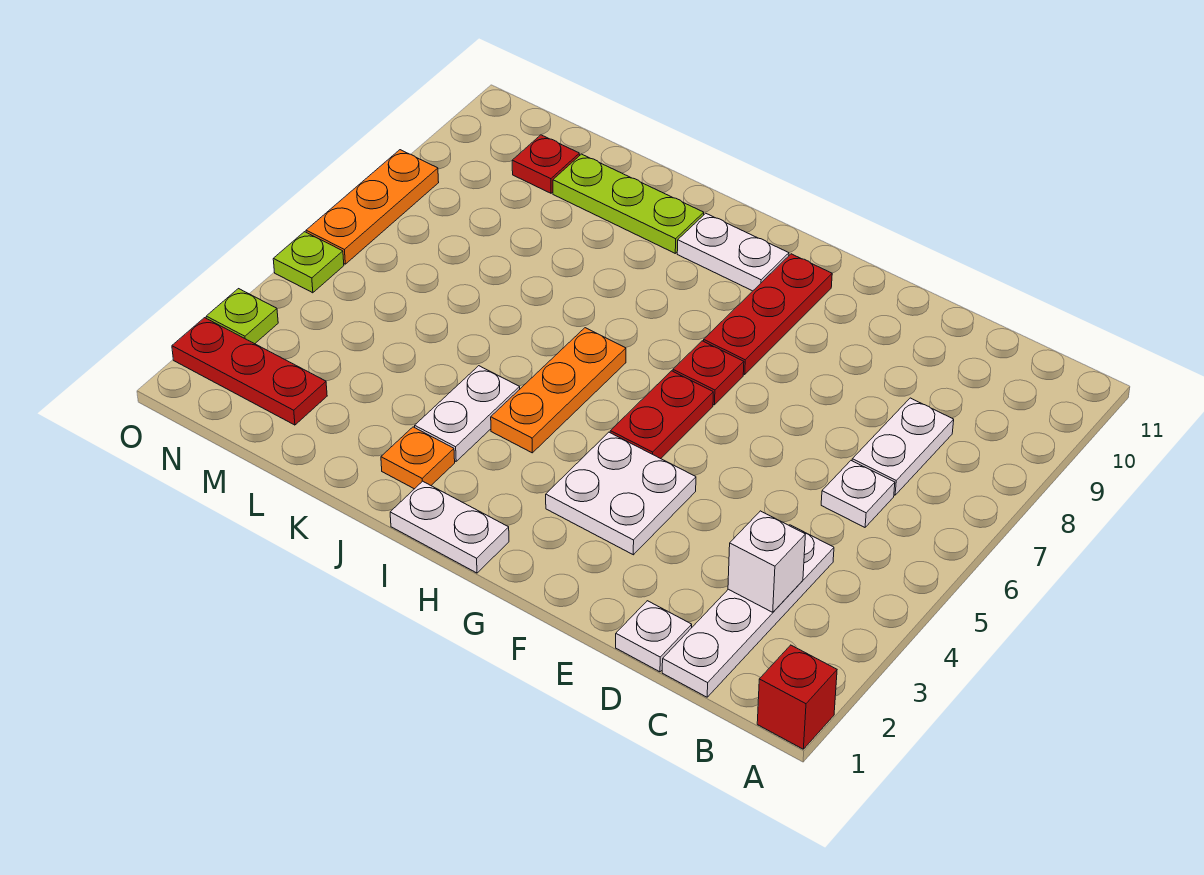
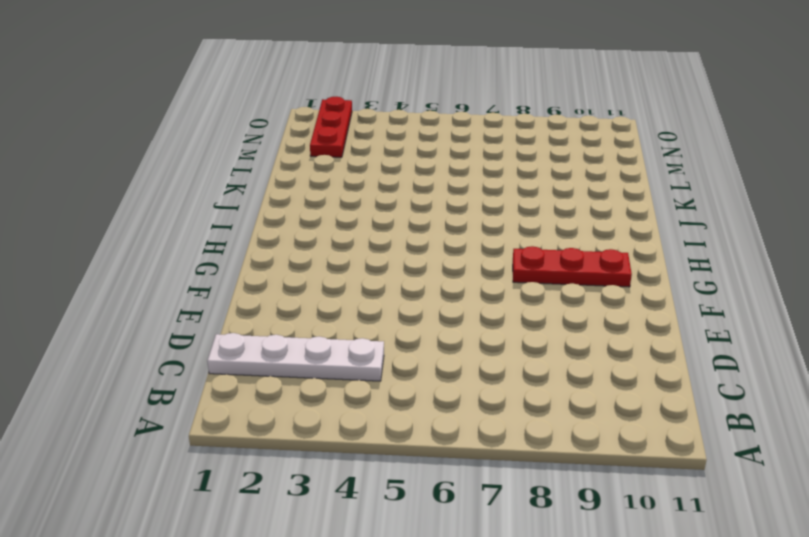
none -> red 1x1 brick [757,645,837,749]
none -> white 1x1 plate [821,461,895,527]
none -> white 1x2 plate [852,398,954,495]

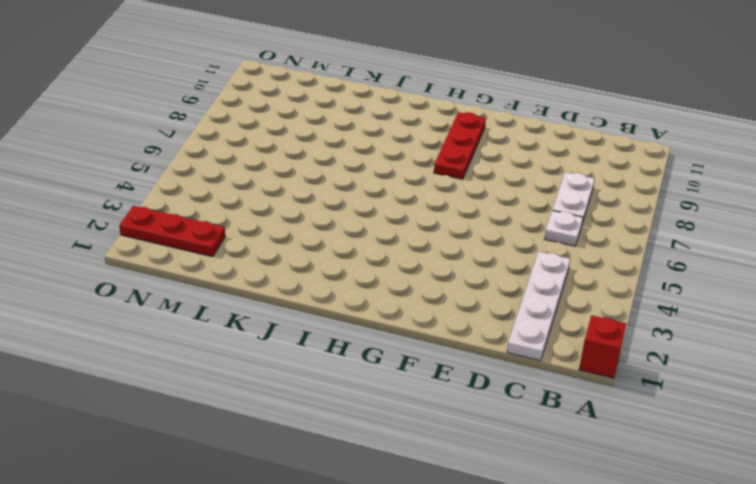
none -> white 1x1 plate [616,601,692,672]
none -> white 2x2 plate [546,432,696,555]
none -> red 1x2 plate [610,371,713,459]

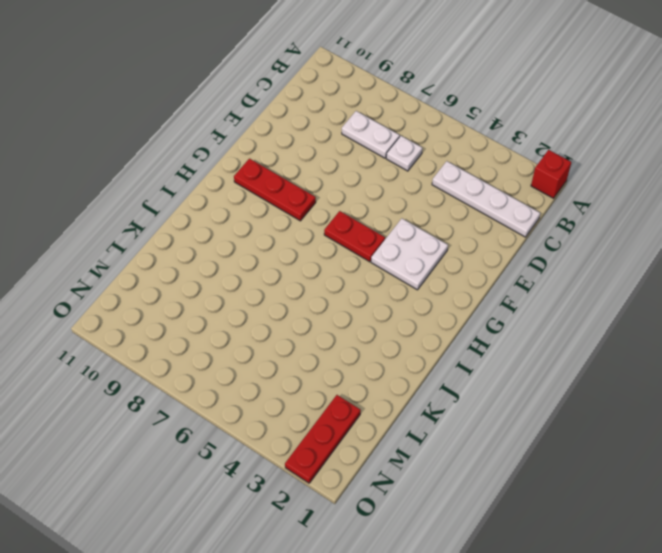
none -> white 1x1 plate [616,601,692,672]
none -> red 1x1 plate [673,341,744,405]
none -> white 1x2 plate [390,481,509,573]

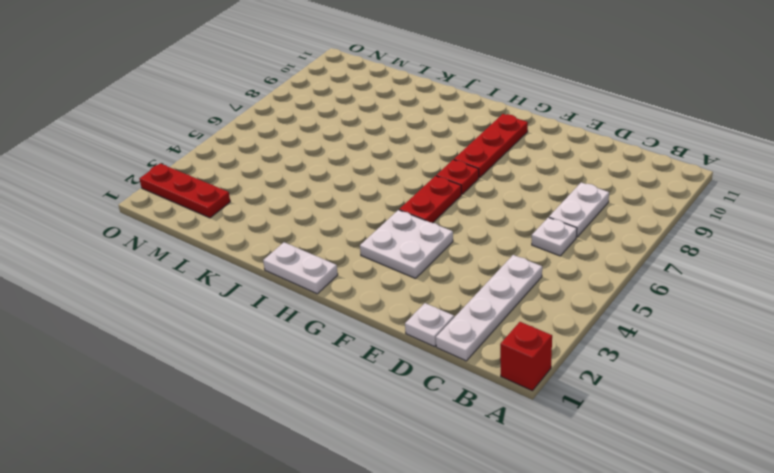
none -> white 1x2 plate [677,213,789,291]
none -> orange 1x3 plate [491,328,626,453]
none -> orange 1x1 plate [381,427,455,489]

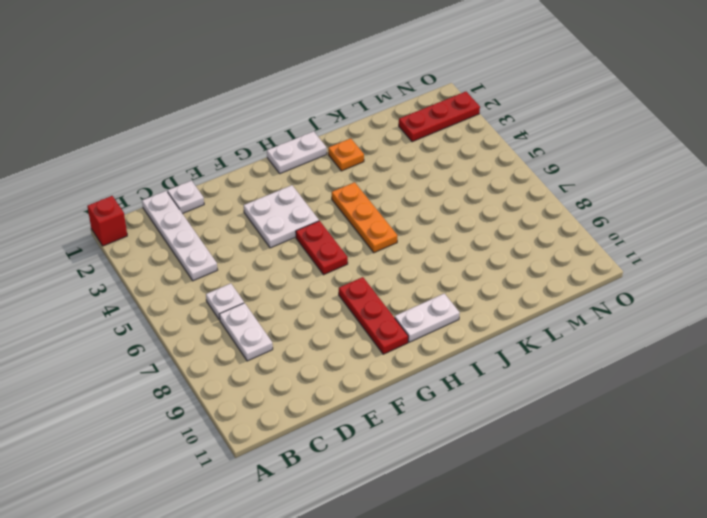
none -> red 1x1 plate [673,341,744,405]
none -> white 1x2 plate [415,366,520,461]
none -> lime 1x3 plate [553,154,704,253]

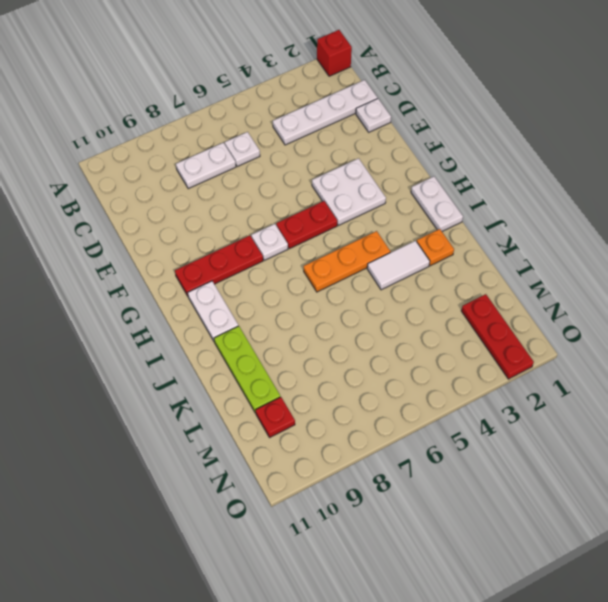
white 1x1 plate [251,224,288,260] -> red 1x1 plate [673,341,744,405]
white 1x2 tile [367,241,430,290] -> white 1x2 plate [415,366,520,461]
none -> lime 1x1 plate [206,289,278,344]
none -> lime 1x1 plate [273,232,344,293]
none -> orange 1x3 plate [306,150,439,264]

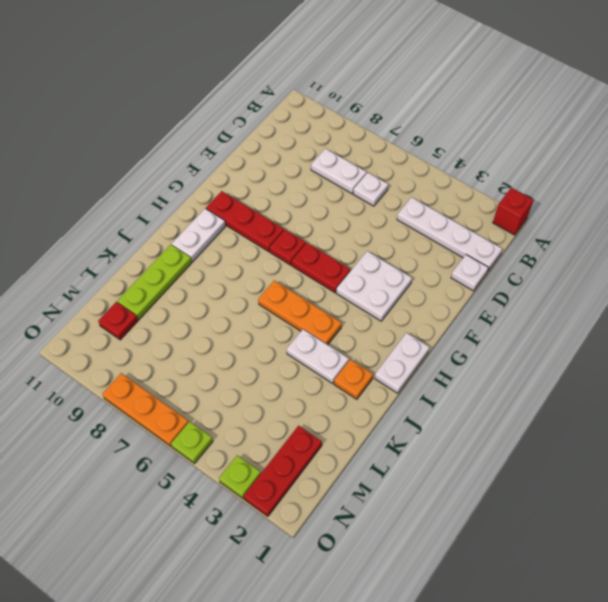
none -> white 1x1 brick [728,511,805,612]

